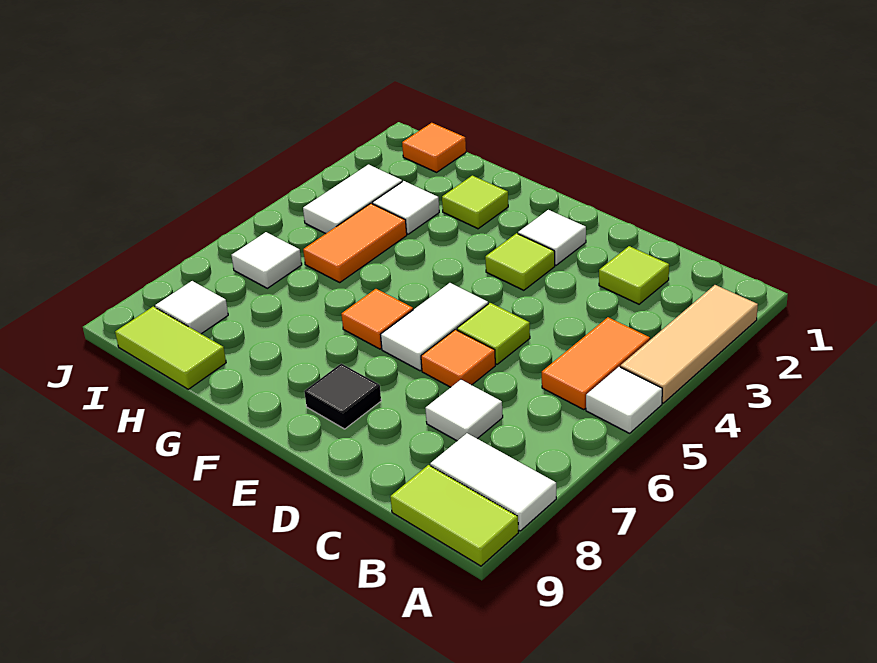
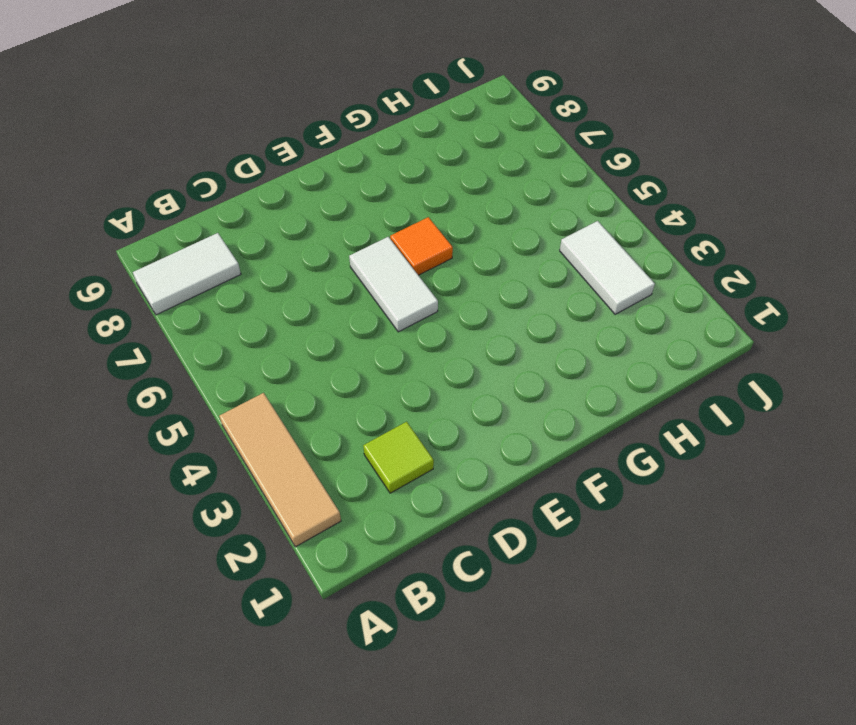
none -> white 1x1 tile [586,367,662,433]
none -> lime 1x2 tile [390,465,518,566]
none -> orange 1x2 tile [542,317,650,410]

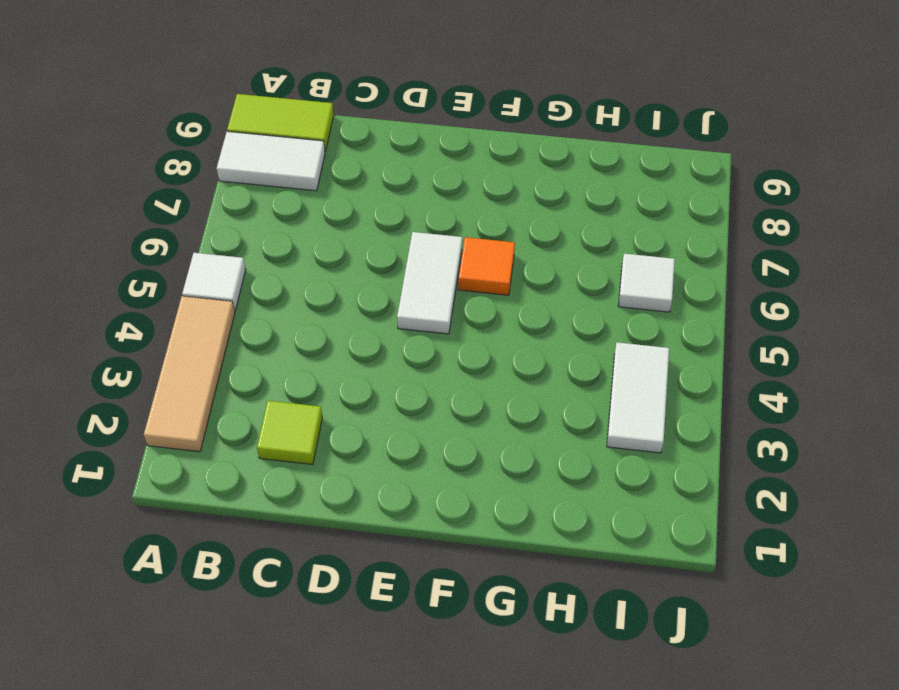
none -> orange 1x2 tile [542,317,650,410]
none -> white 1x1 tile [425,380,503,441]
none -> lime 1x1 tile [457,303,530,364]

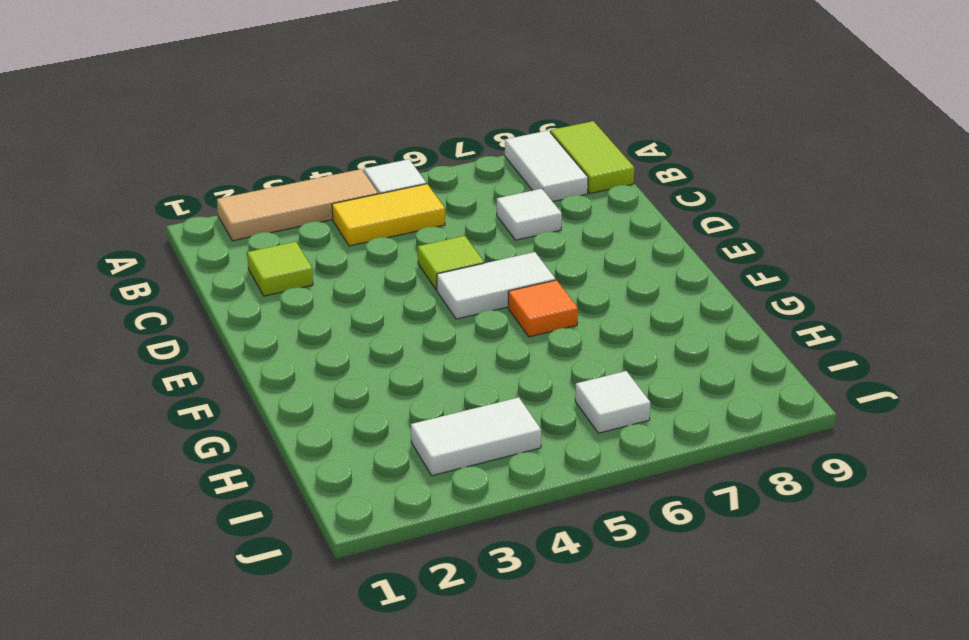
yellow 1x2 tile [332,184,445,246] -> orange 1x2 tile [542,317,650,410]
none -> orange 1x1 tile [421,330,495,387]
none -> white 1x1 tile [518,210,586,265]
none -> lime 1x1 tile [485,233,555,290]

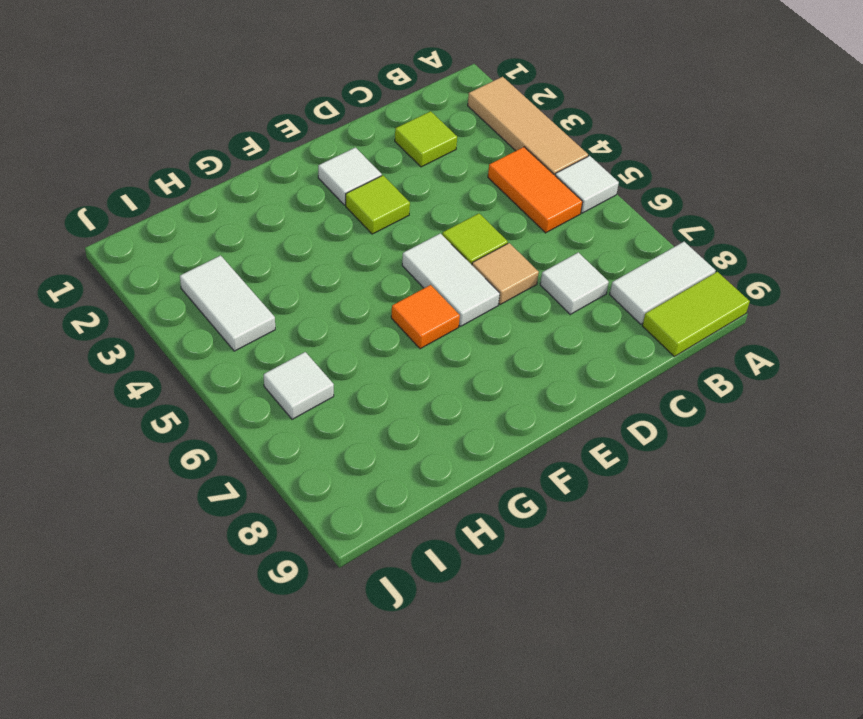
tan 1x1 tile [472,243,539,305] -> orange 1x1 tile [421,330,495,387]
none -> black 1x1 tile [304,364,381,429]
none -> lime 1x1 tile [442,176,508,229]
none -> white 1x1 tile [372,181,439,234]

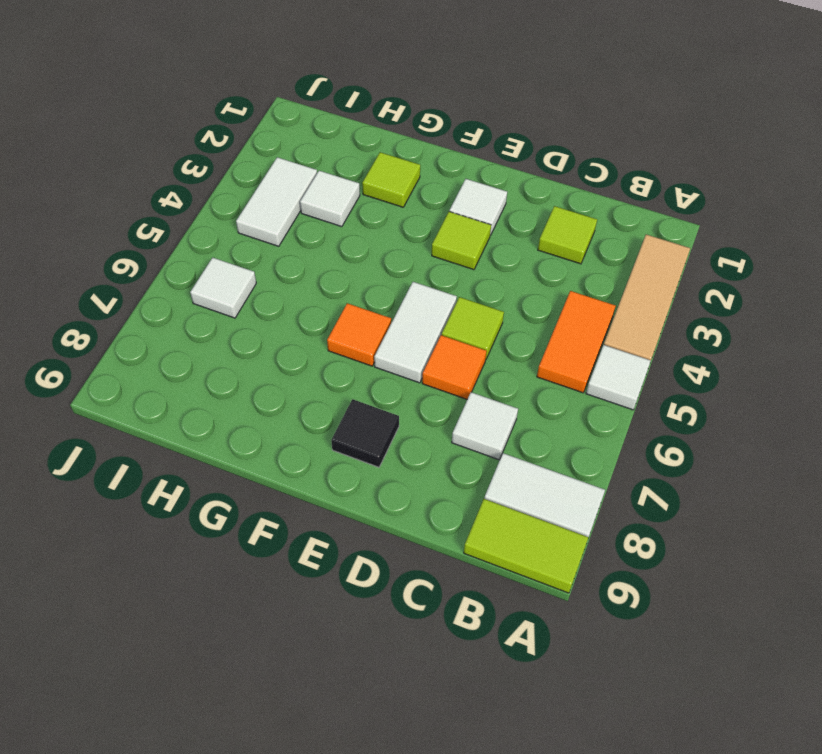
none -> orange 1x2 tile [303,203,407,282]
none -> lime 1x2 tile [115,307,226,389]
none -> orange 1x1 tile [402,123,466,172]

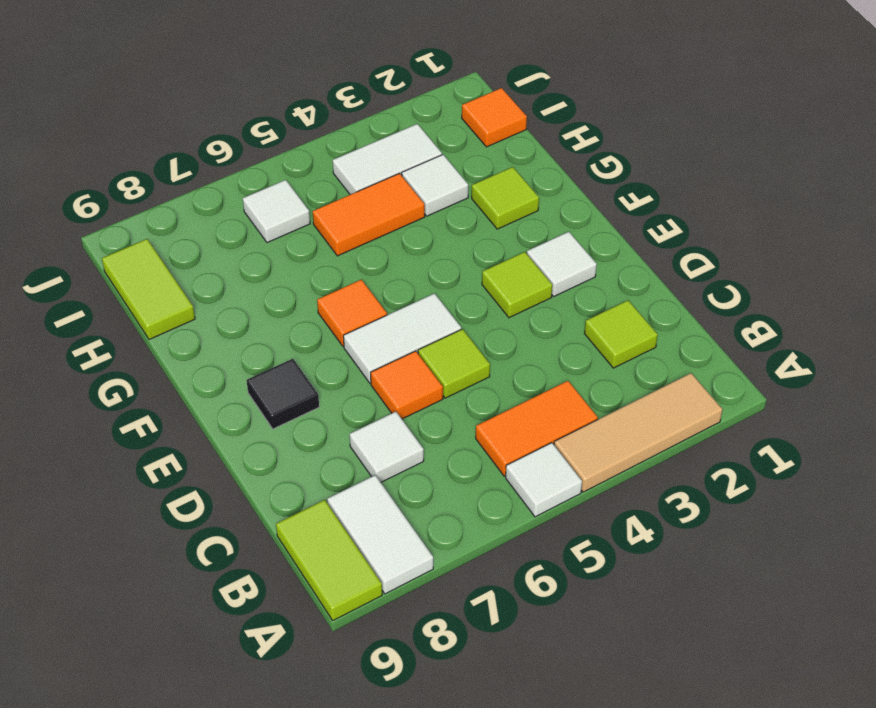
none -> white 1x1 tile [155,281,228,334]

